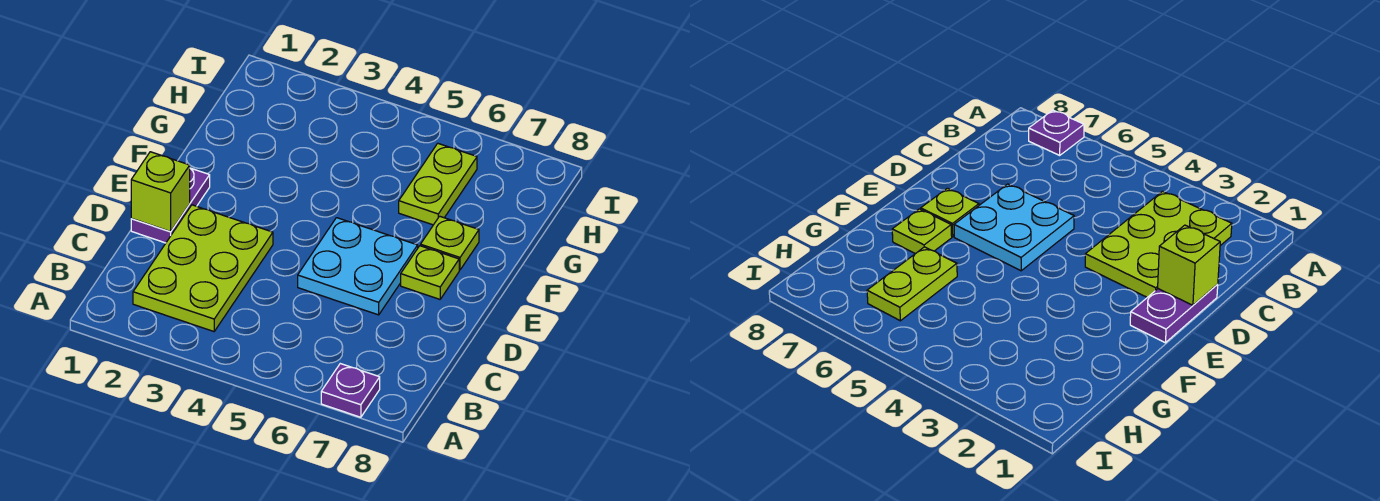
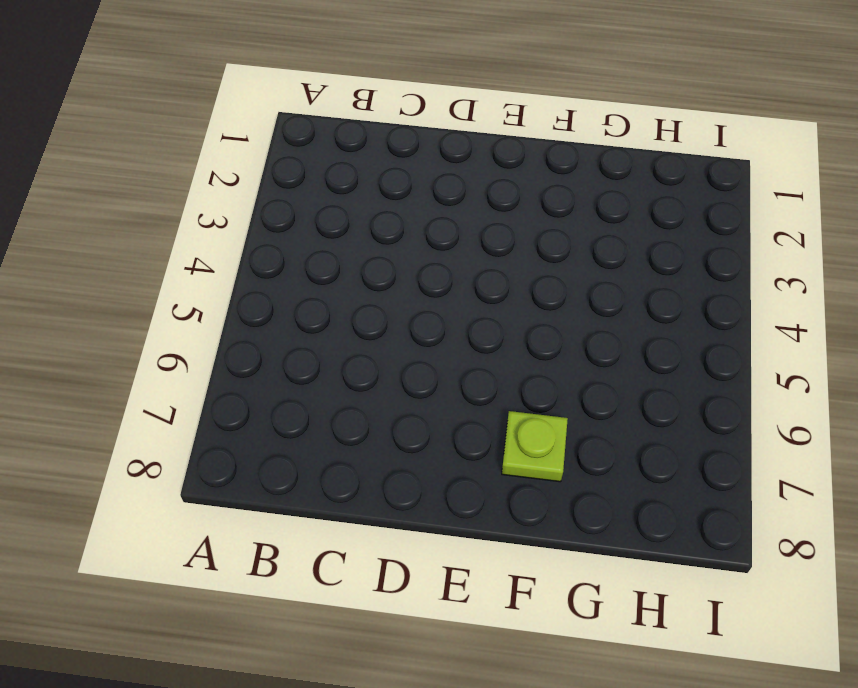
none -> purple 1x1 plate [321,364,380,417]
none -> lime 2x3 plate [133,205,273,332]

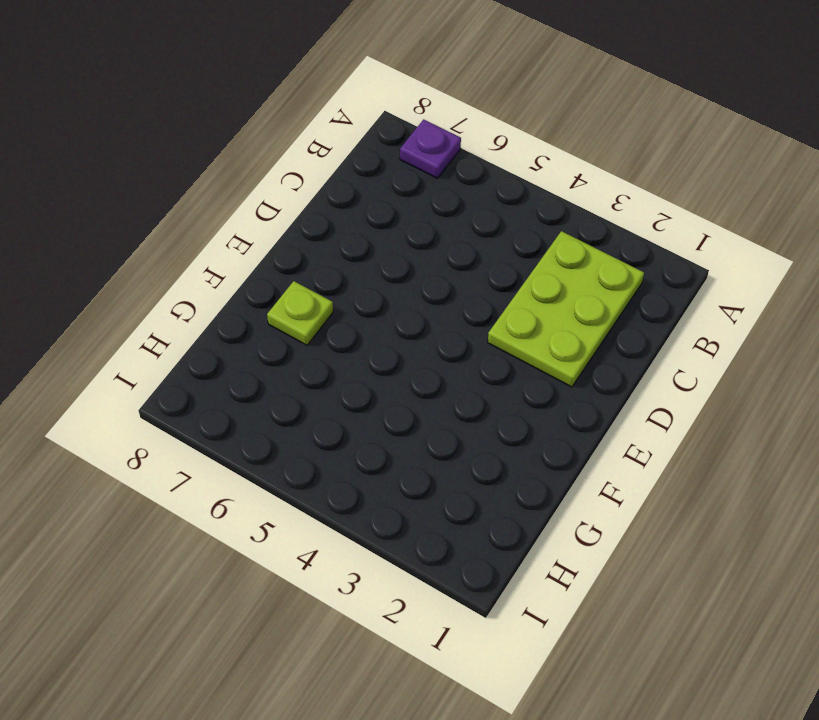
none -> purple 1x2 plate [131,168,210,243]
none -> cyan 2x2 plate [298,218,418,315]

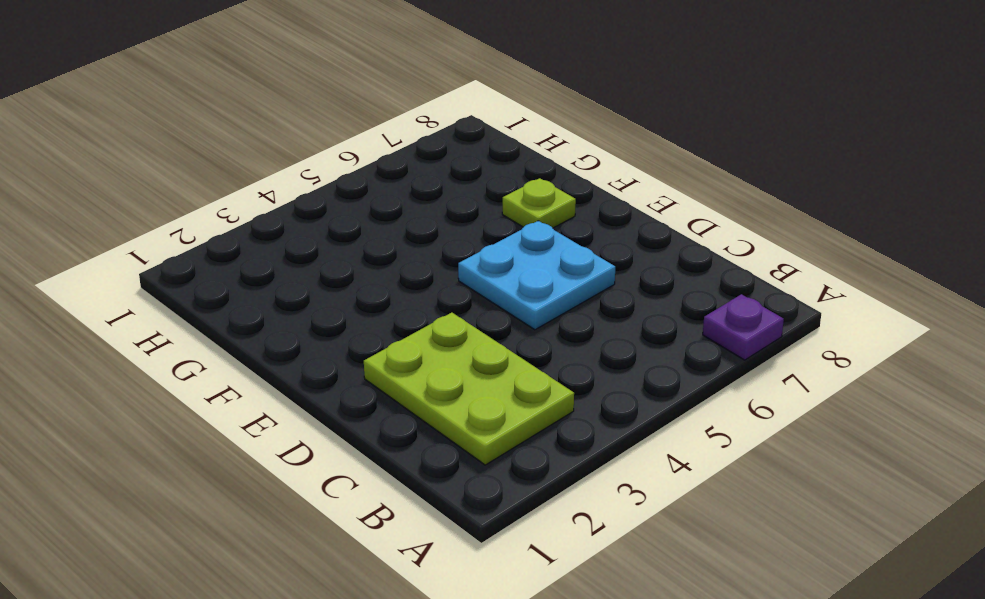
none -> purple 1x2 plate [131,168,210,243]
none -> lime 1x1 plate [401,246,459,299]

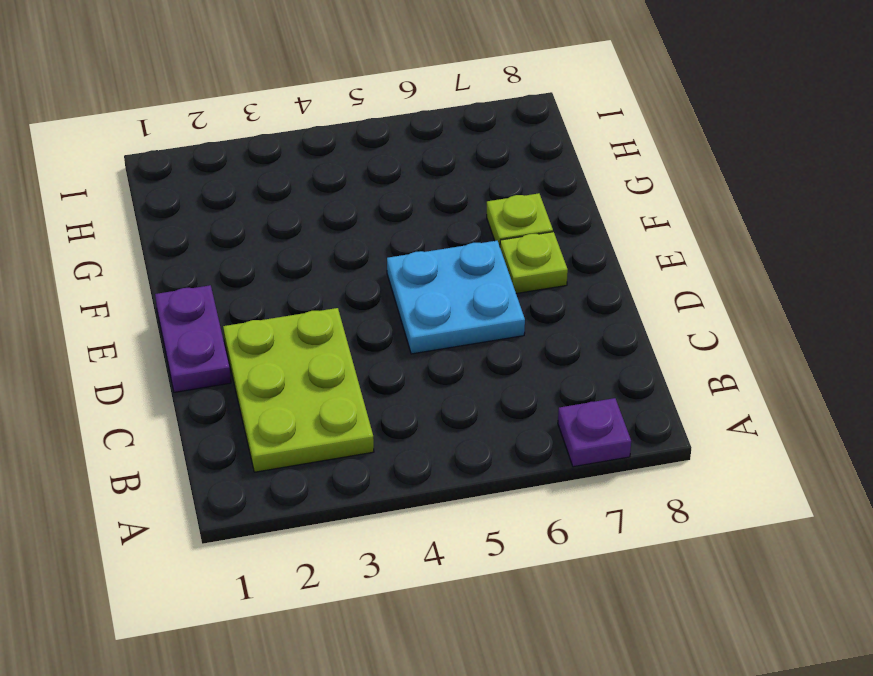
none -> lime 1x2 plate [399,143,477,225]
none -> lime 1x1 brick [131,152,190,232]

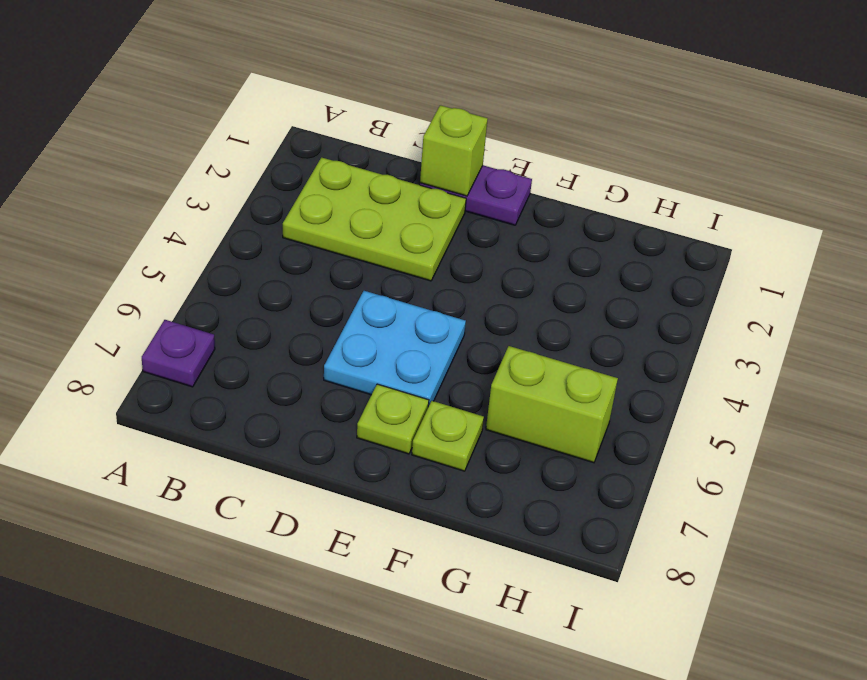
lime 1x2 brick [486,346,618,463] -> lime 1x2 plate [399,143,477,225]

